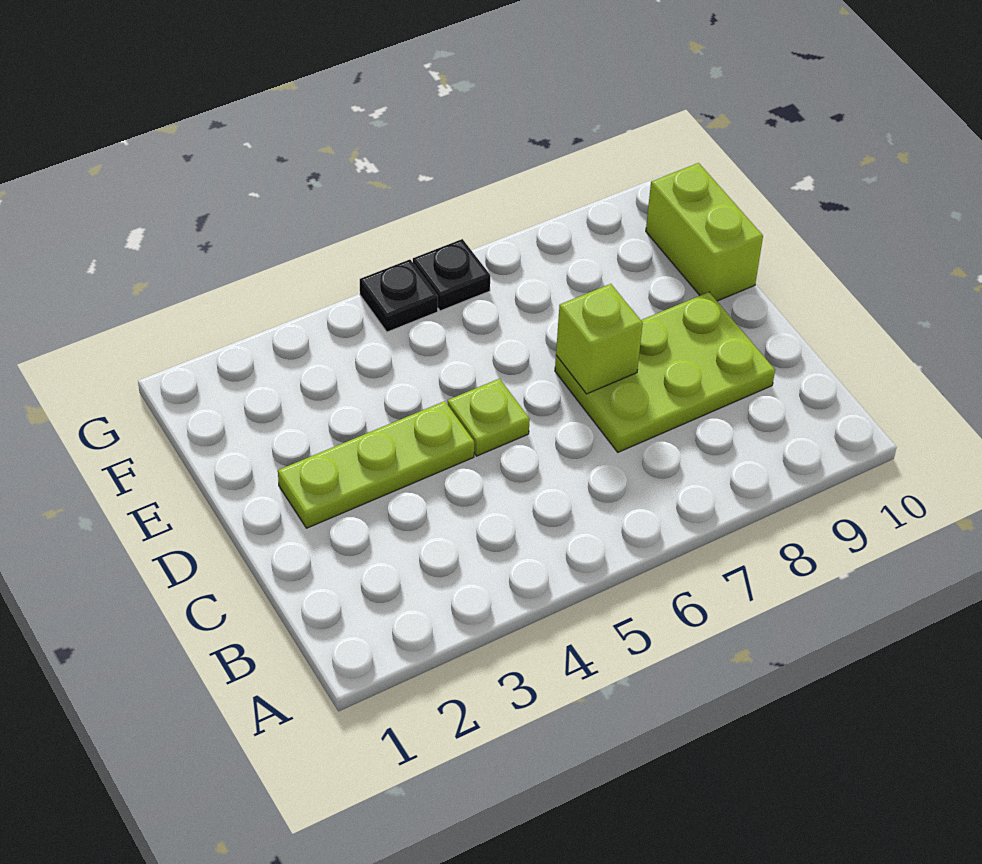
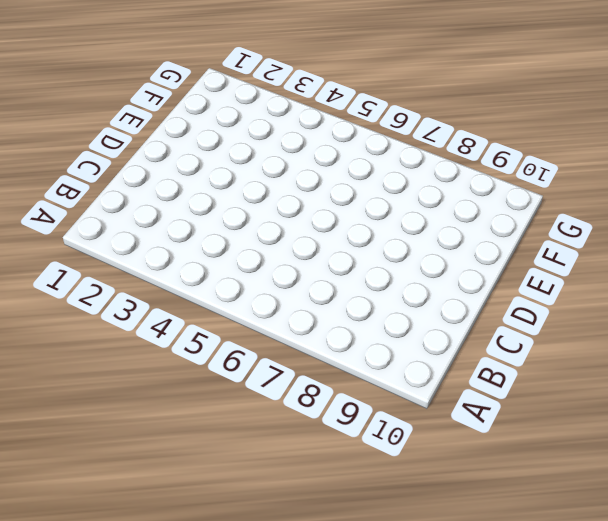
none -> lime 2x3 plate [555,292,775,452]
none -> lime 1x3 plate [278,401,474,528]

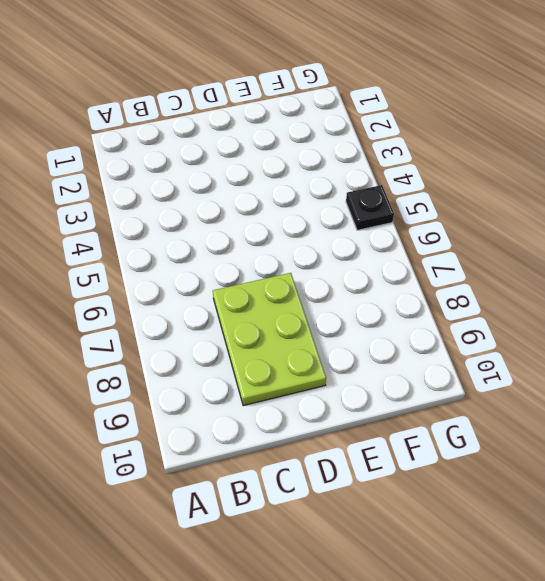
none -> lime 1x3 plate [278,401,474,528]
none -> lime 1x1 plate [448,379,530,456]

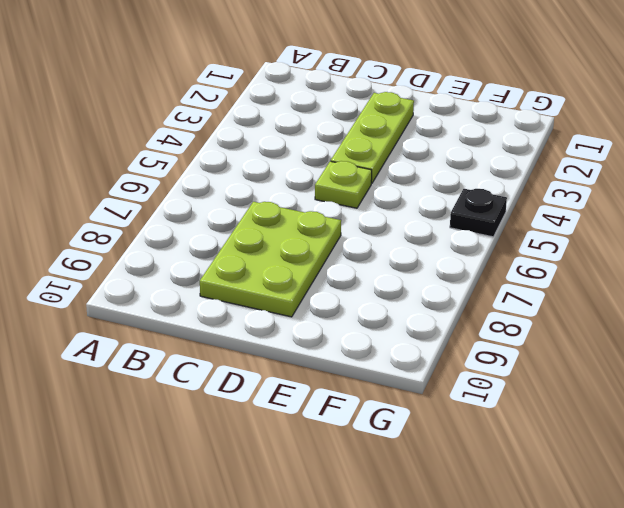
none -> lime 1x2 brick [646,163,763,301]
none -> black 1x1 plate [413,239,490,311]

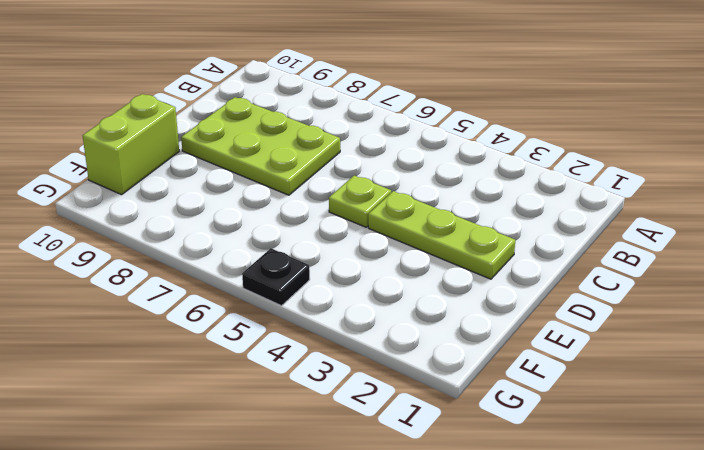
none -> black 1x1 plate [413,239,490,311]
none -> lime 1x1 brick [556,284,643,394]

